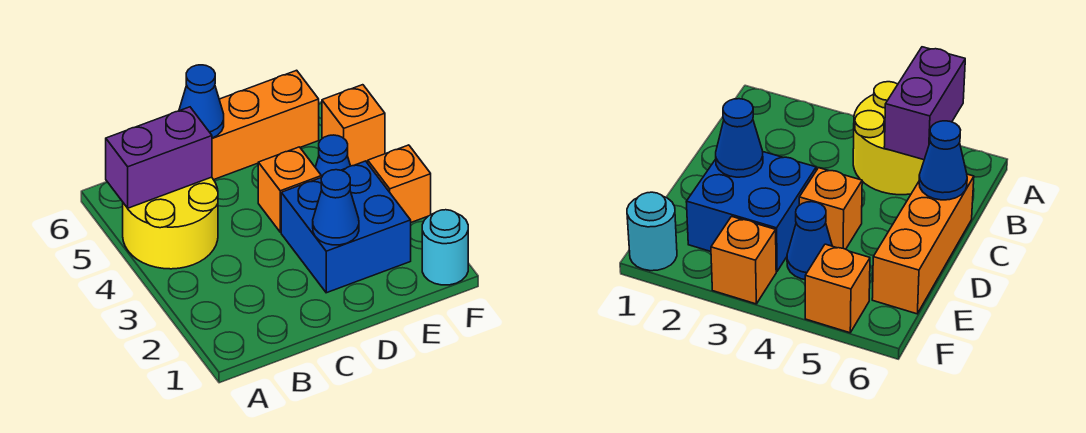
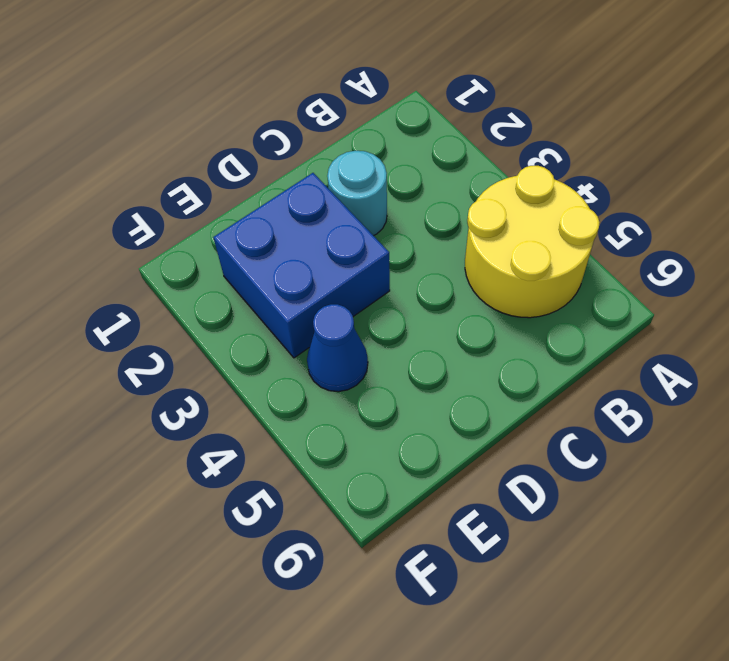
cyan 1x1 round brick [327,151,387,236] -> cyan 1x1 round brick moved to [422,210,468,285]
none -> orange 1x3 brick [212,70,319,180]
none -> orange 1x1 brick [258,147,321,232]

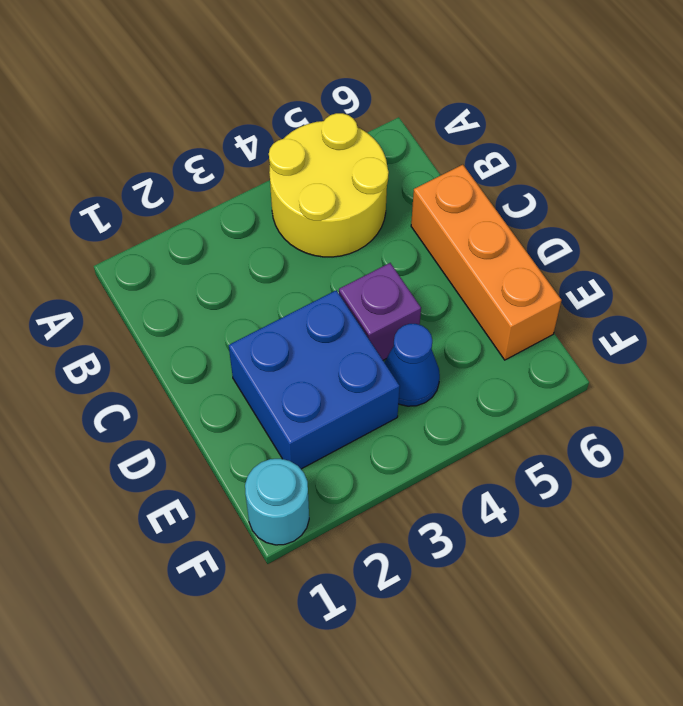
purple 1x1 brick [339,263,421,360] -> orange 1x1 brick [258,147,321,232]
none -> orange 1x1 brick [368,145,431,222]
none -> orange 1x1 brick [322,85,385,166]

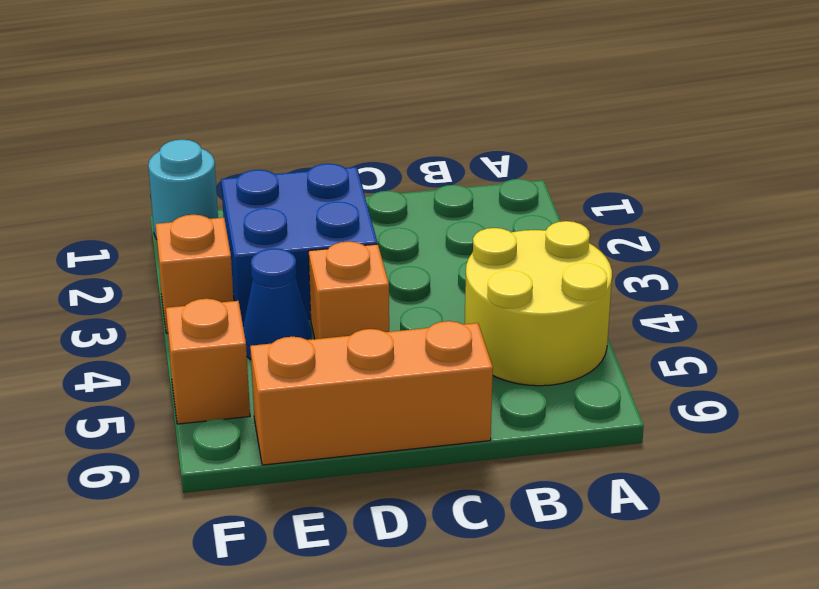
none -> purple 1x2 brick [106,107,212,208]
none -> blue 1x1 cone [179,65,224,138]

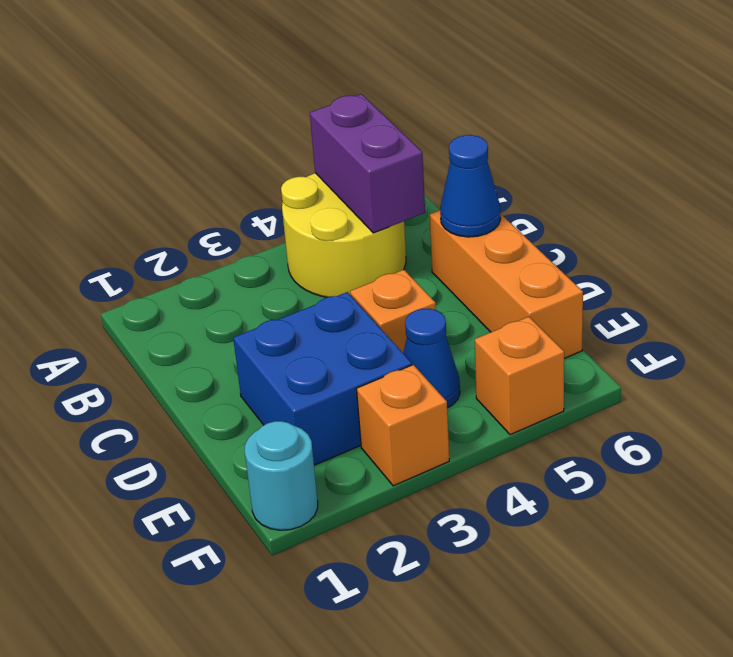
none -> blue 1x1 cone [313,170,359,245]

